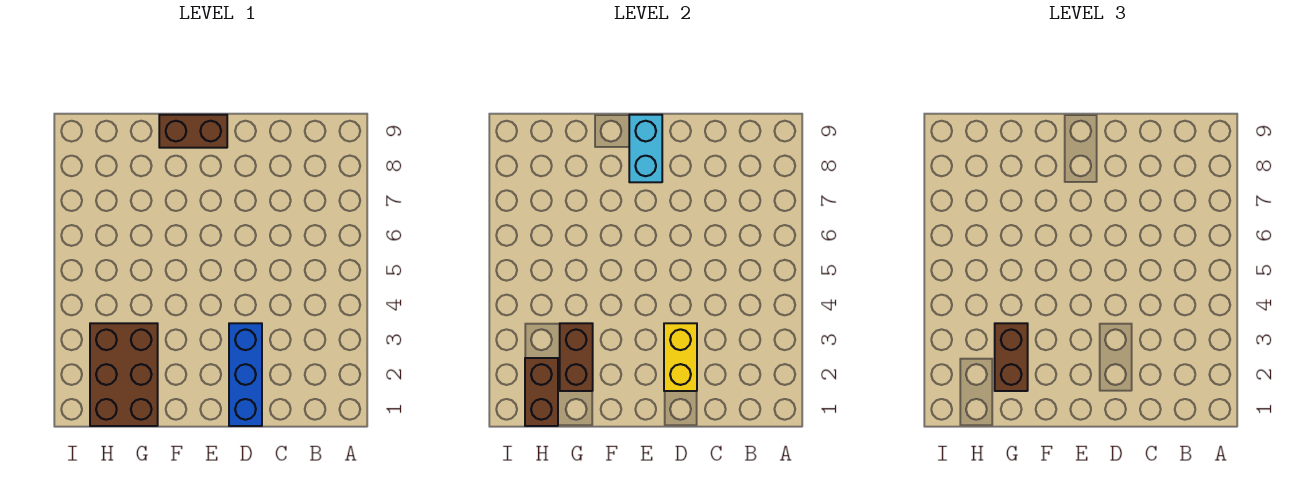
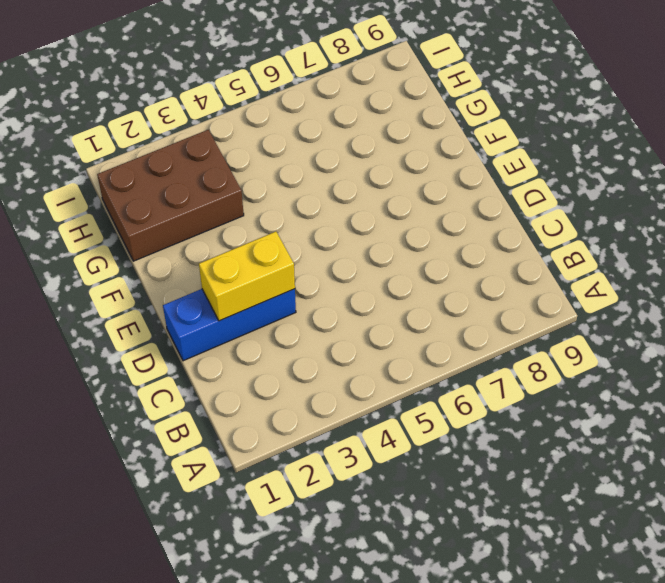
none -> brown 1x2 brick [159,115,227,148]
none -> cyan 1x2 brick [629,115,662,182]

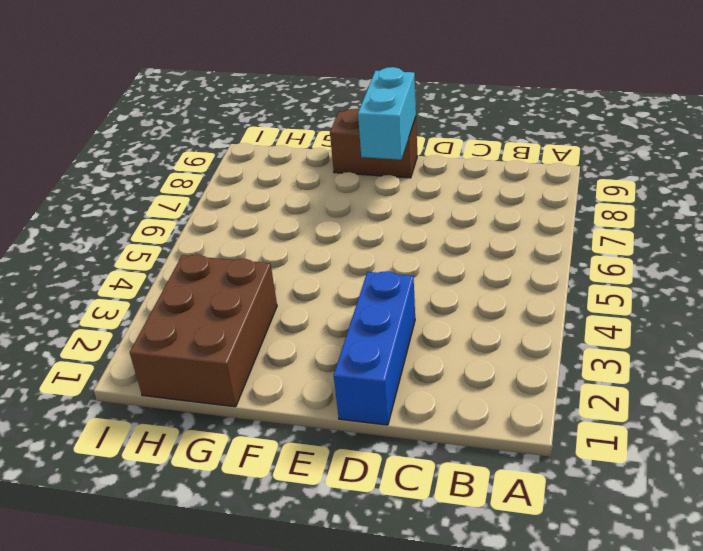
none -> yellow 1x2 brick [664,323,697,391]
none -> brown 1x2 brick [560,323,593,391]

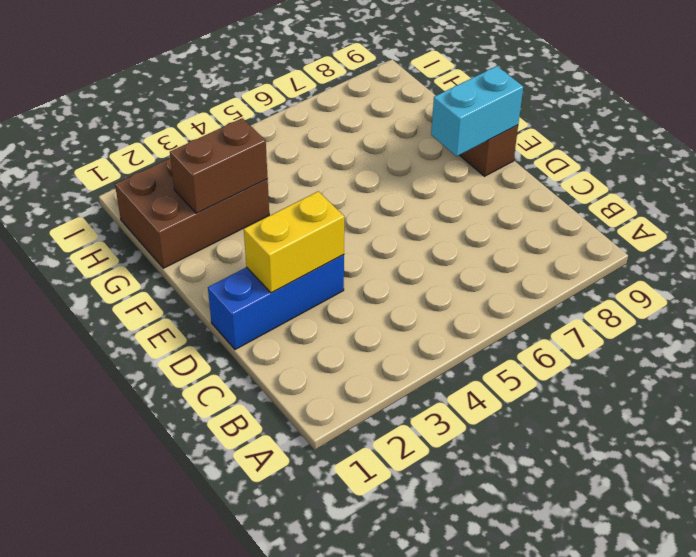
none -> brown 1x2 brick [525,358,558,426]
none -> brown 1x2 brick [995,323,1028,391]

